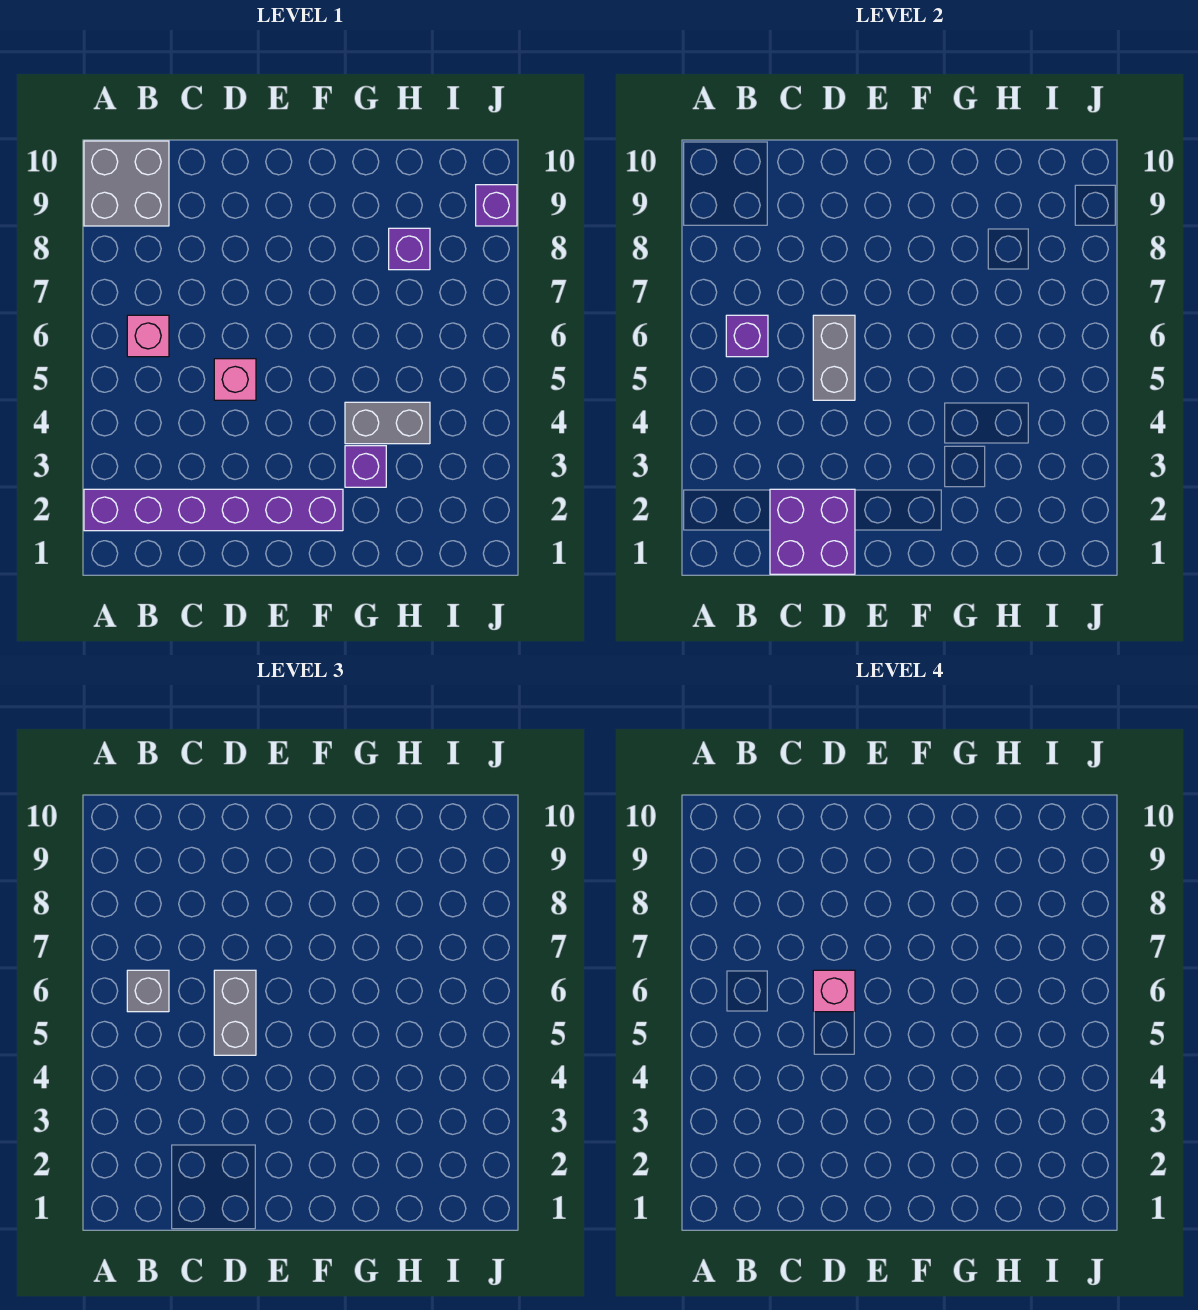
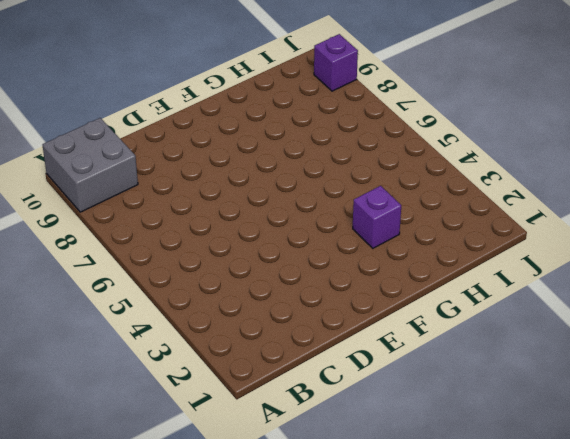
none -> purple 1x6 brick [84,489,343,531]
none -> pink 1x1 brick [127,315,169,357]
none -> pink 1x1 brick [214,359,256,400]

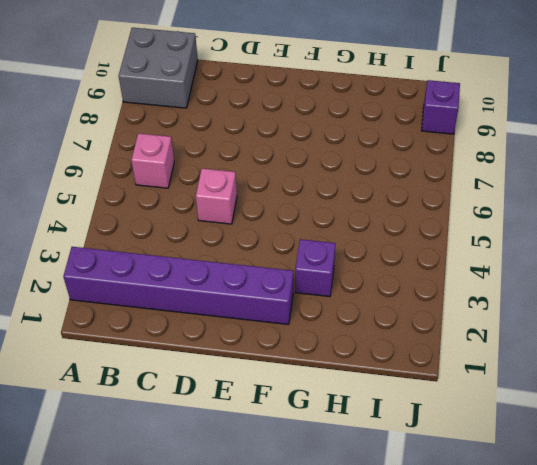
none -> grey 1x2 brick [345,402,430,444]
none -> purple 1x1 brick [389,228,430,270]
none -> purple 1x1 brick [726,315,768,357]

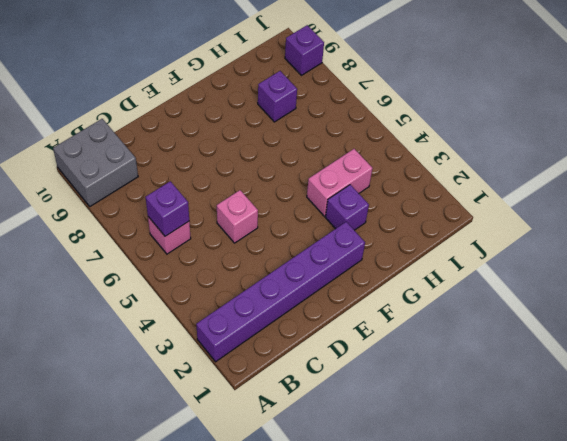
pink 1x2 brick [307,149,373,216] -> grey 1x2 brick [345,402,430,444]
none -> purple 2x2 brick [770,489,855,574]
none -> grey 1x2 brick [813,315,855,400]
none -> grey 1x1 brick [127,970,169,1012]

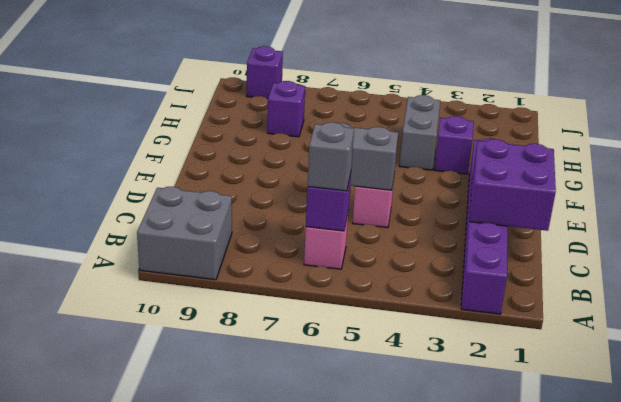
none -> grey 1x2 brick [214,970,256,1055]
none -> pink 1x1 brick [813,970,855,1012]

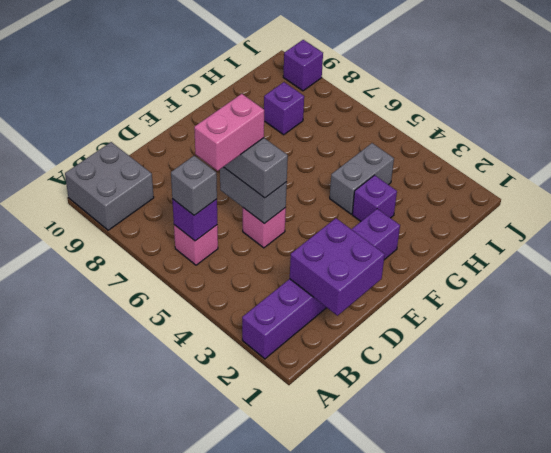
pink 1x2 brick [194,94,264,171] -> pink 1x1 brick [813,970,855,1012]

